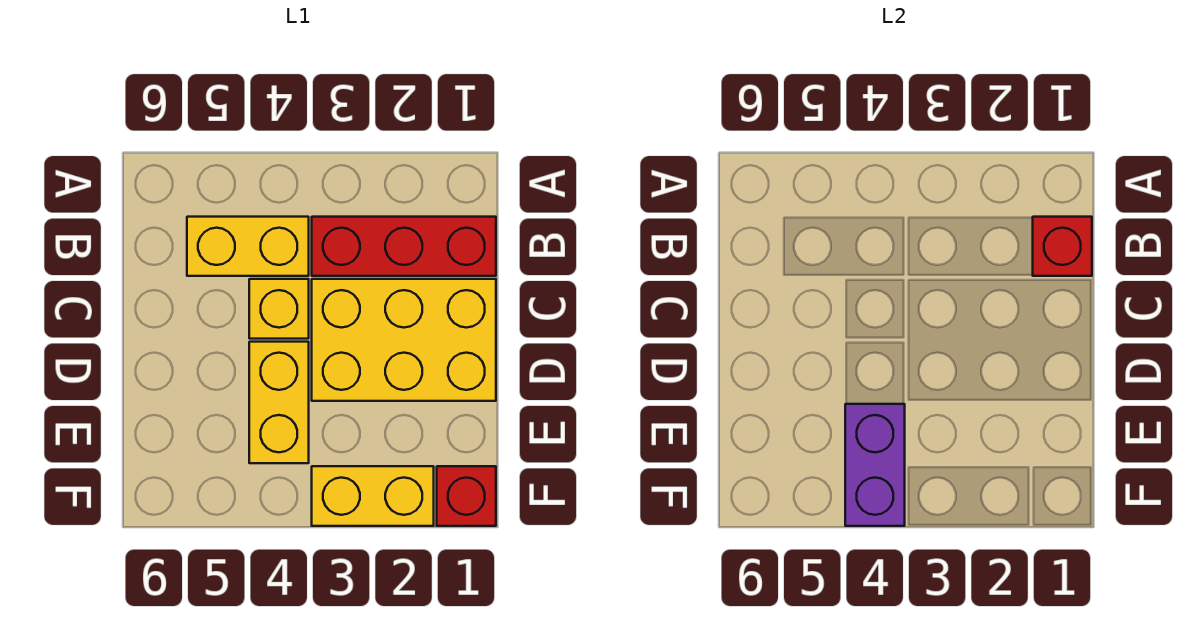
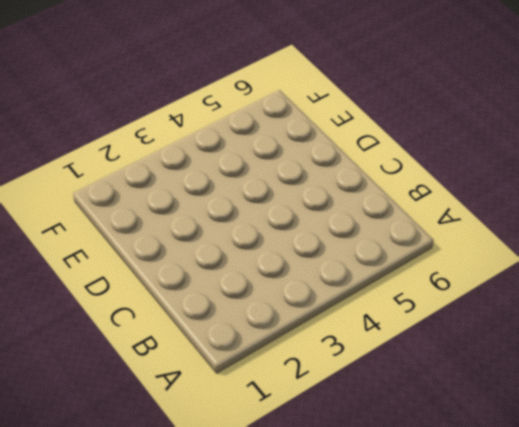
none -> red 1x3 brick [312,217,496,276]
none -> yellow 1x2 brick [187,217,309,276]

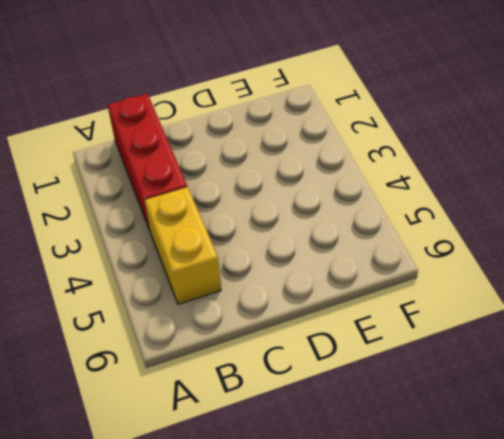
none -> yellow 2x3 brick [312,279,496,401]
none -> yellow 1x1 brick [249,279,309,339]

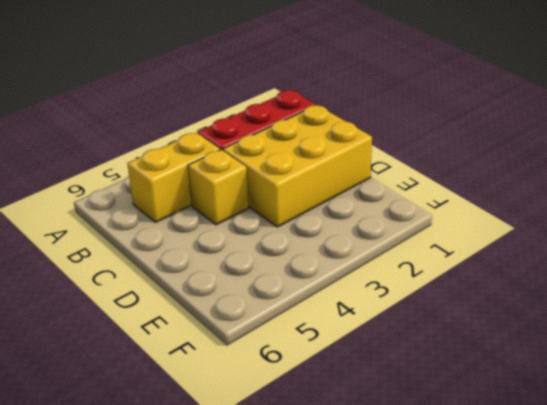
none -> yellow 1x2 brick [249,342,309,463]
none -> red 1x1 brick [437,466,496,526]

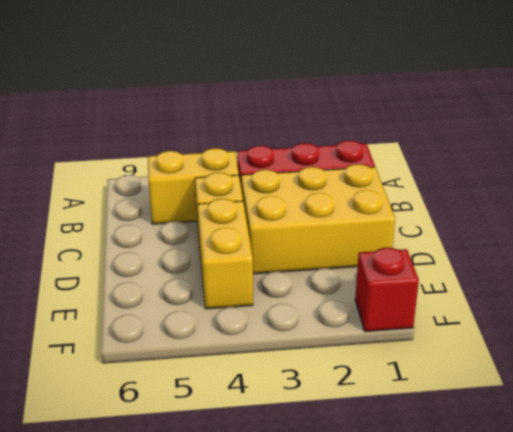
none -> yellow 1x2 brick [312,466,434,526]
none -> red 1x1 brick [1033,217,1092,276]

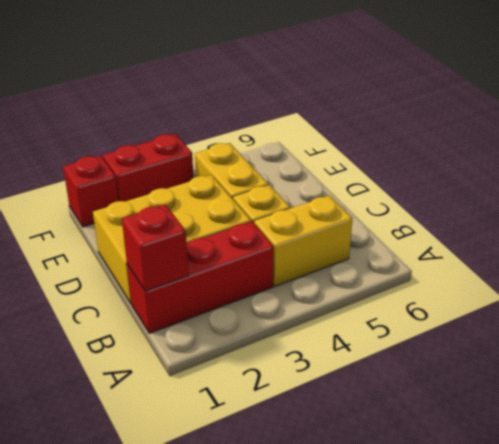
red 1x2 brick [103,134,193,201] -> yellow 1x2 brick [312,466,434,526]
none -> purple 1x2 brick [845,404,905,526]

